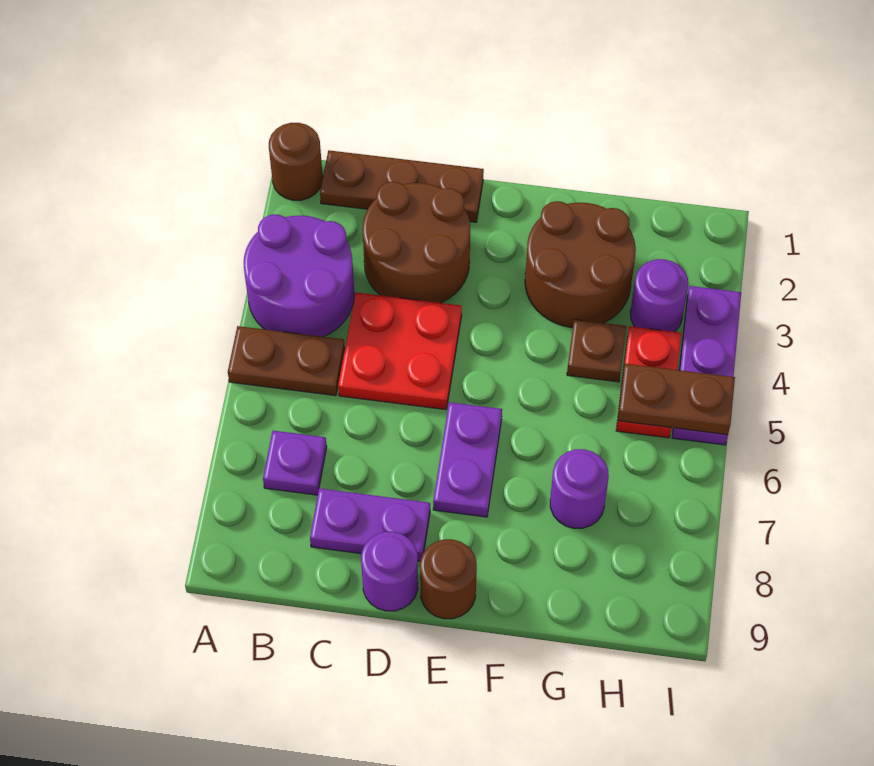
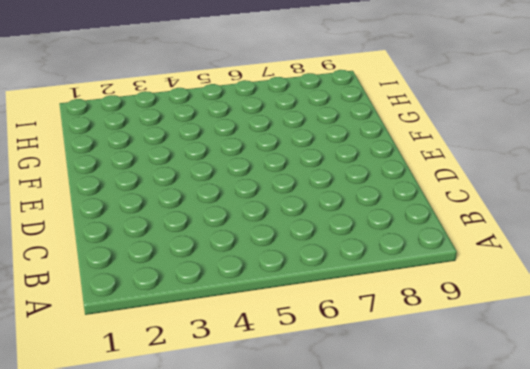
none -> brown 1x1 round brick [269,123,323,200]
none -> purple 2x2 round brick [243,214,354,337]
none -> brown 1x2 plate [228,326,345,396]

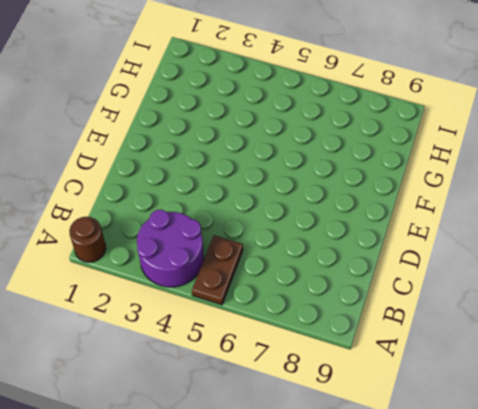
none -> brown 1x3 plate [320,150,484,222]
none -> purple 1x1 plate [263,431,327,495]
none -> brown 2x2 round brick [362,182,470,303]

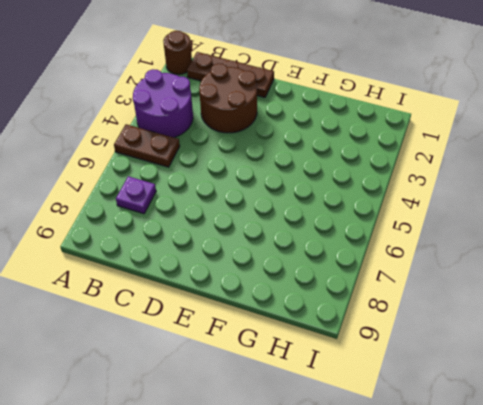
none -> red 2x2 plate [338,293,462,410]
none -> purple 1x2 plate [310,488,430,561]
none -> purple 1x1 round brick [361,532,418,611]

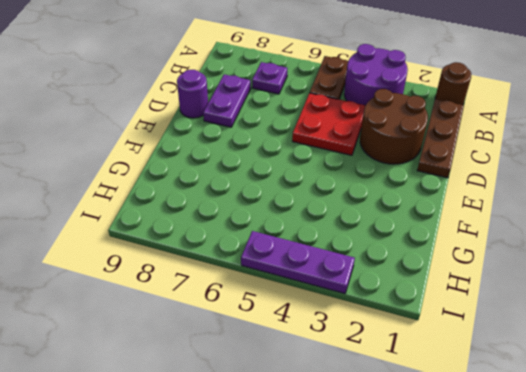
none -> purple 1x2 plate [433,402,502,517]
none -> brown 1x1 round brick [420,539,477,619]
none -> brown 2x2 round brick [525,201,636,328]

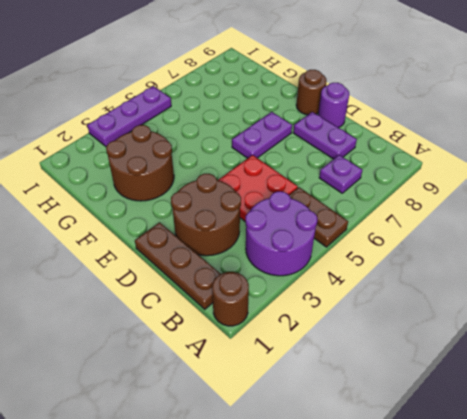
none -> brown 1x1 plate [567,319,626,382]
none -> purple 1x1 round brick [550,449,609,528]
none -> purple 1x1 round brick [630,259,688,332]

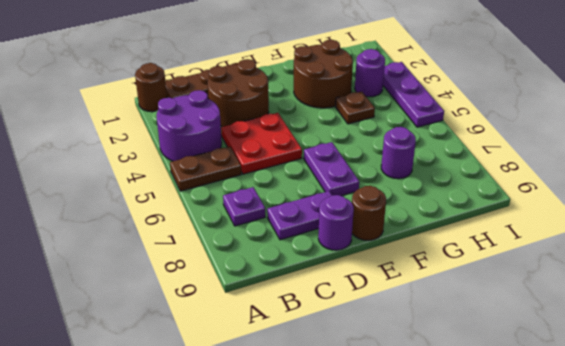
none -> red 1x2 plate [616,326,681,438]
none -> brown 1x2 plate [618,364,735,435]

